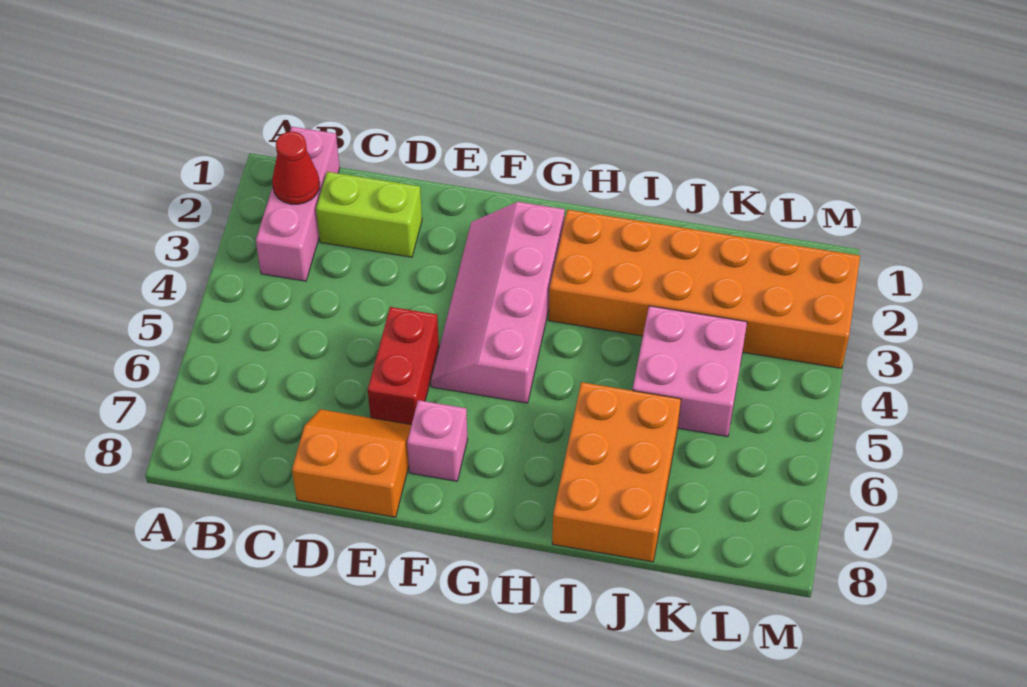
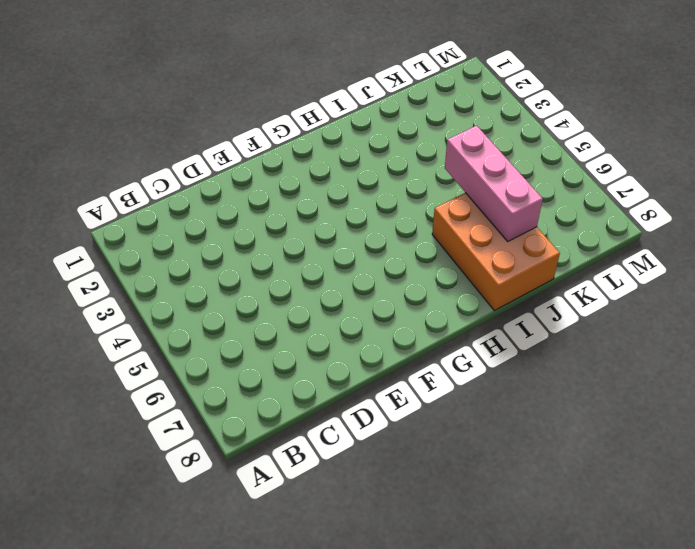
pink 1x3 brick [445,125,543,241] -> pink 1x3 brick moved to [256,127,340,281]
none -> lime 1x2 brick [316,172,422,257]
none -> orange 2x2 slope [292,409,411,517]

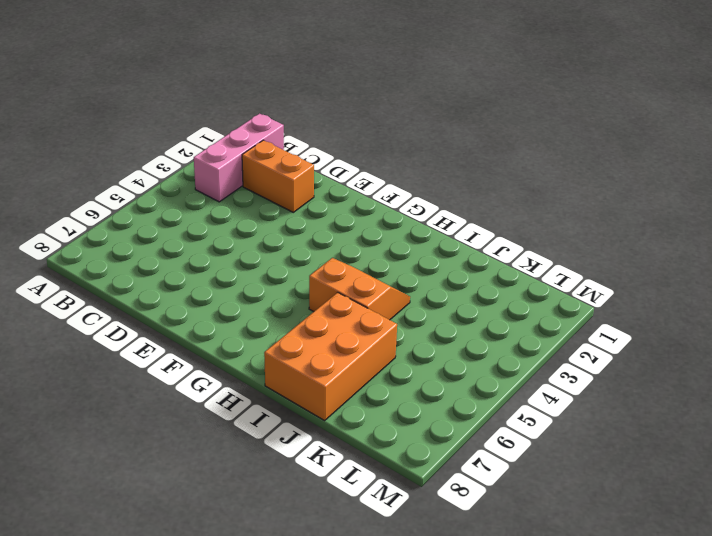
orange 1x2 brick [242,140,314,212] -> lime 1x2 brick [316,172,422,257]
orange 2x2 slope [309,258,410,320] -> orange 2x2 slope moved to [292,409,411,517]
none -> red 1x2 brick [368,307,439,425]
none -> pink 2x4 slope [431,202,565,403]

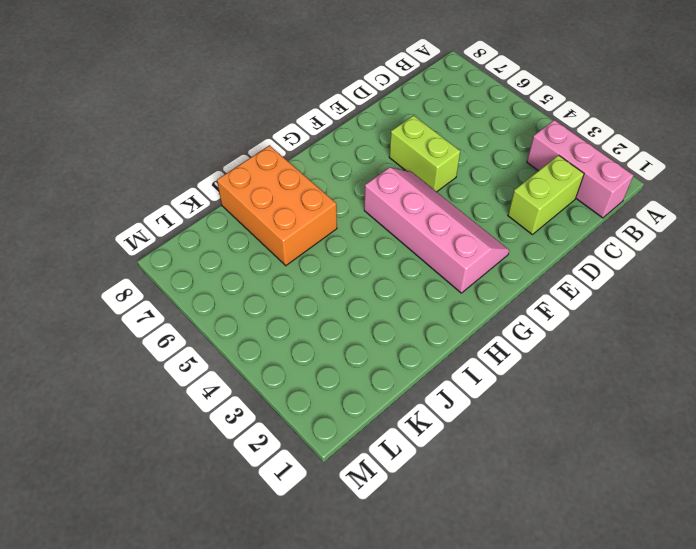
lime 1x2 brick [389,116,460,192] -> red 1x2 brick [368,307,439,425]
none -> orange 2x2 slope [292,409,411,517]
none -> pink 1x1 brick [407,400,467,481]

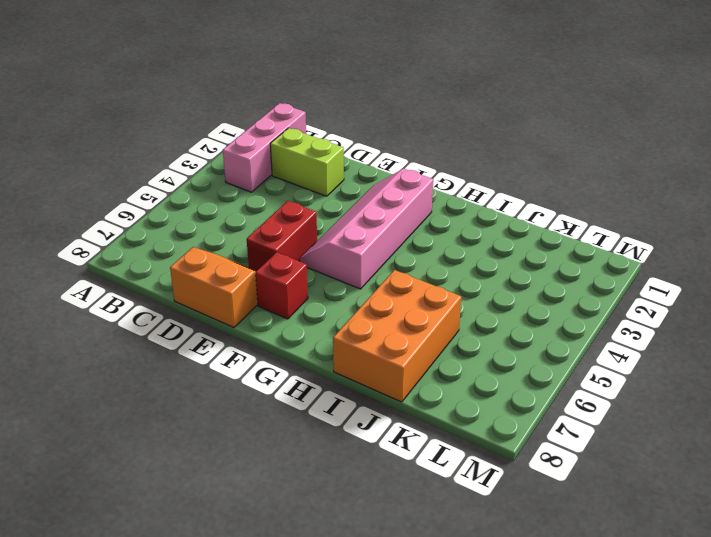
red 1x1 brick [256,252,308,319] -> pink 1x1 brick [407,400,467,481]
none -> orange 2x6 brick [549,210,860,368]
none -> pink 2x2 brick [632,306,747,437]

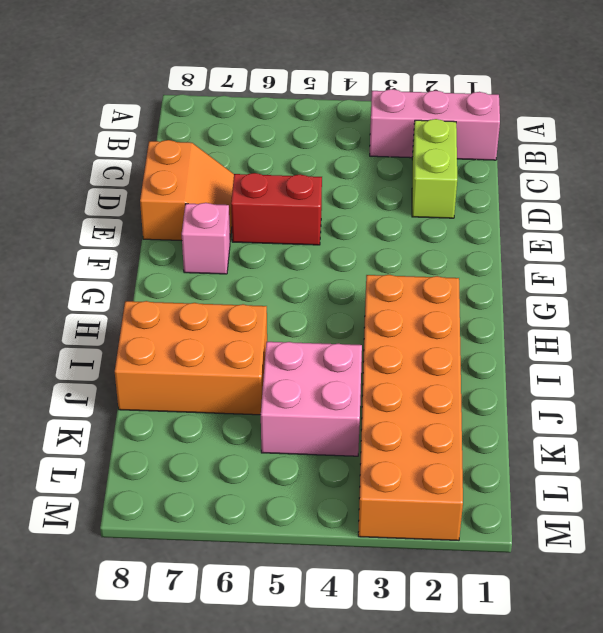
none -> pink 2x4 slope [431,202,565,403]
none -> red 1x1 cone [272,132,320,204]

